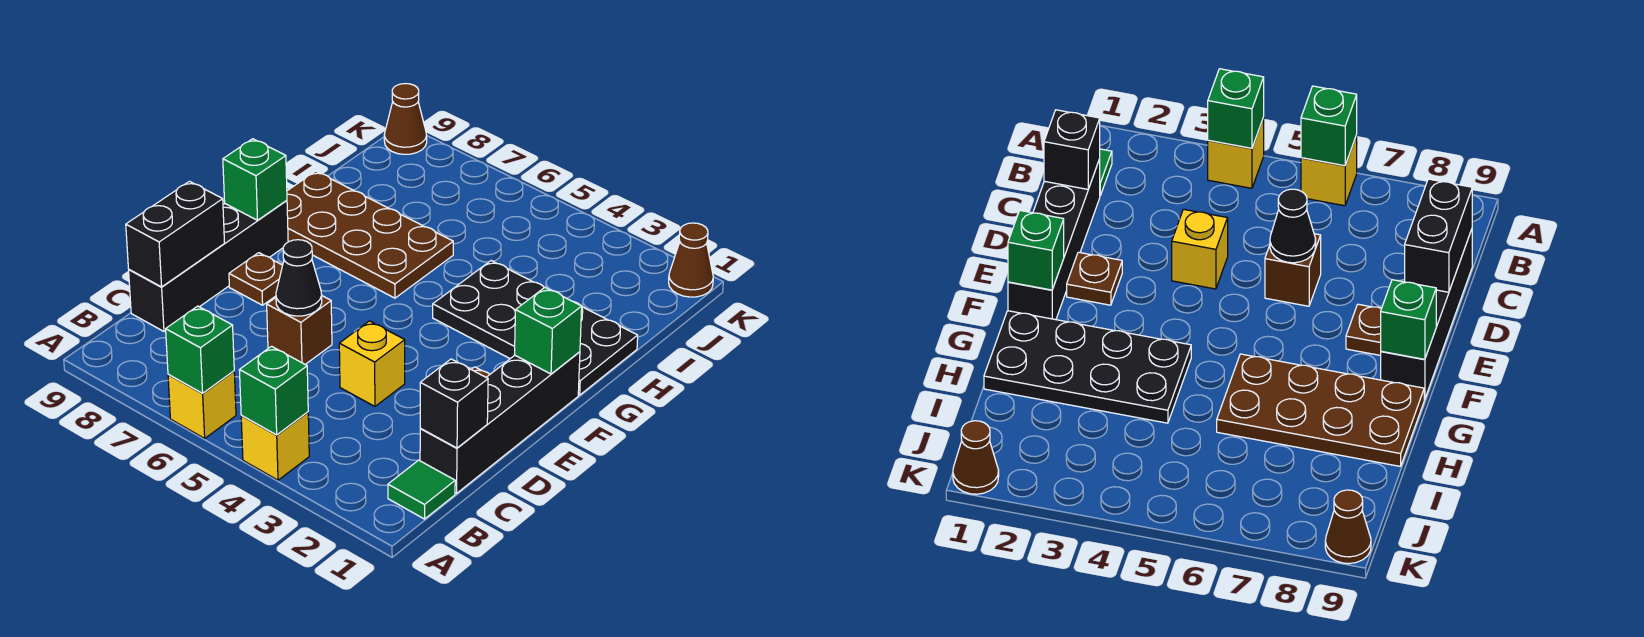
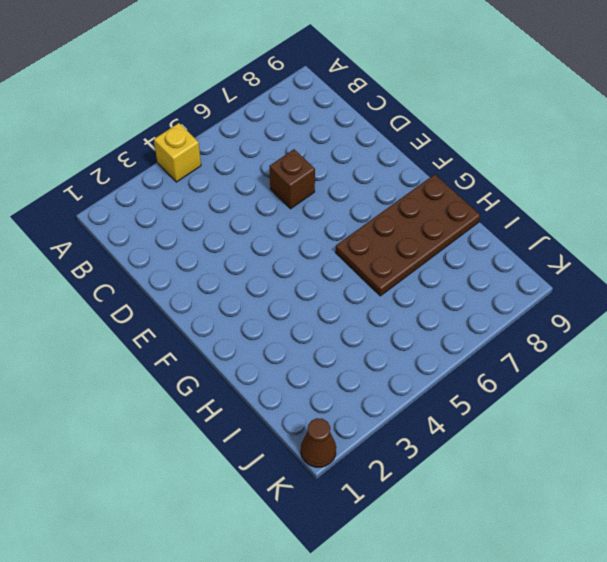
none -> yellow 1x1 brick [168,371,236,438]
none -> green 1x1 tile [388,460,455,519]
none -> black 1x4 brick [420,352,580,493]

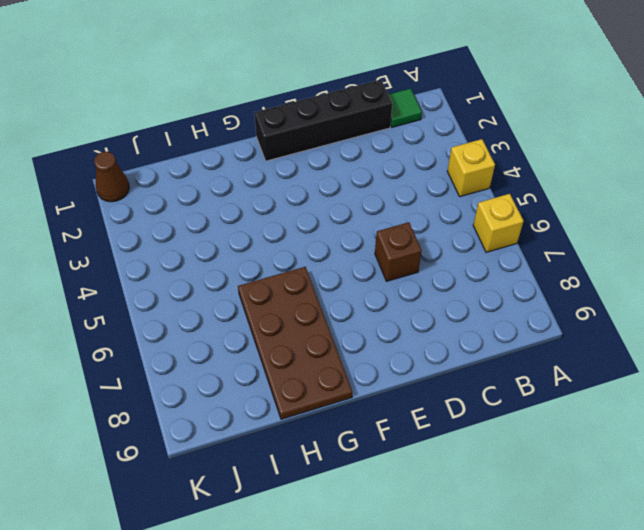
none -> black 1x4 brick [129,200,288,331]
none -> yellow 1x1 brick [339,321,405,406]
none -> brown 1x1 plate [1067,252,1122,305]

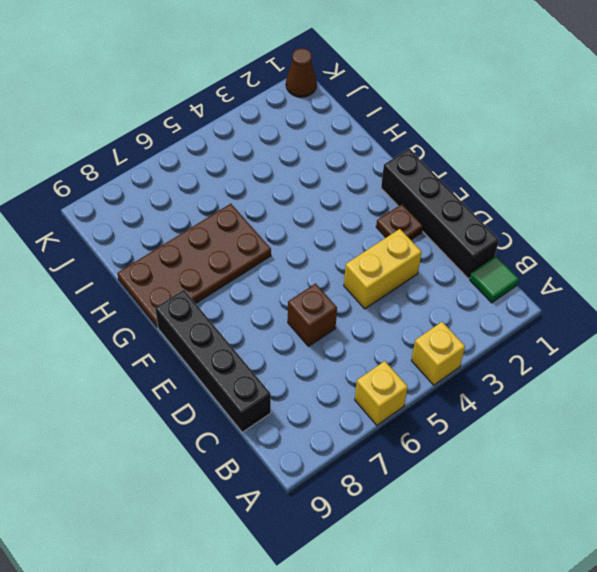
yellow 1x2 brick [344,229,422,309] -> yellow 1x1 brick [339,321,405,406]
none -> brown 1x1 plate [229,253,283,305]
none -> black 2x4 plate [433,261,638,395]
none -> brown 1x1 cone [384,84,427,154]

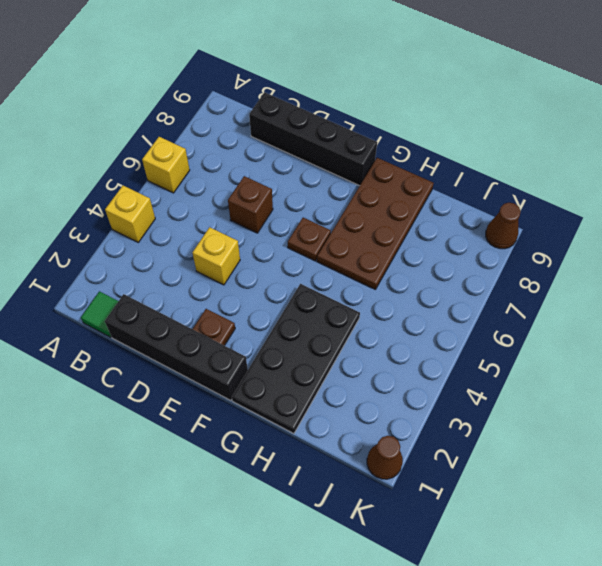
brown 1x1 plate [288,218,331,261] -> brown 1x1 plate moved to [229,253,283,305]
none -> green 1x1 brick [239,346,308,435]
none -> green 1x1 brick [166,306,234,393]
none -> black 1x1 brick [420,359,488,448]

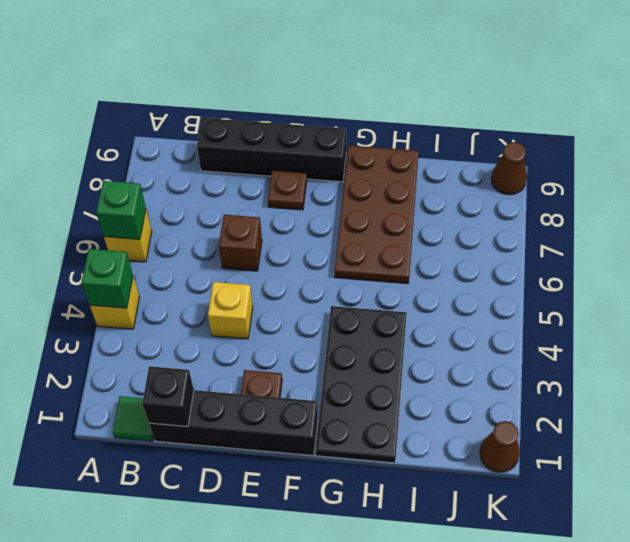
none -> black 1x2 brick [126,181,224,287]
none -> black 1x1 cone [276,240,322,316]
none -> green 1x1 brick [515,288,582,374]

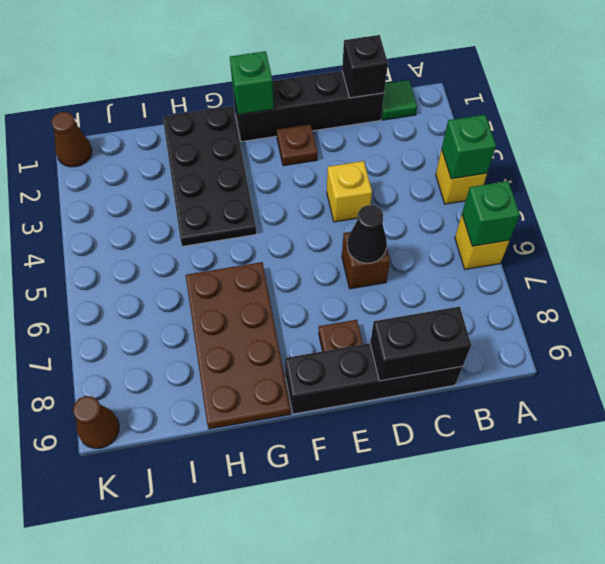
none -> green 1x1 brick [223,139,287,220]

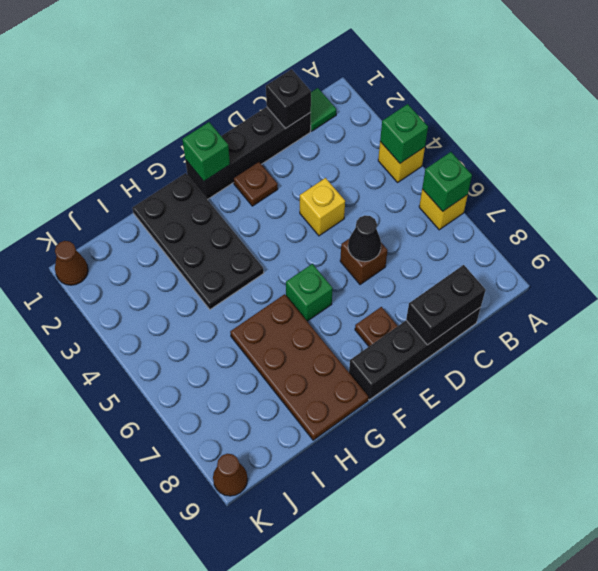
green 1x1 brick [286,264,333,321] -> green 1x1 brick moved to [223,139,287,220]

